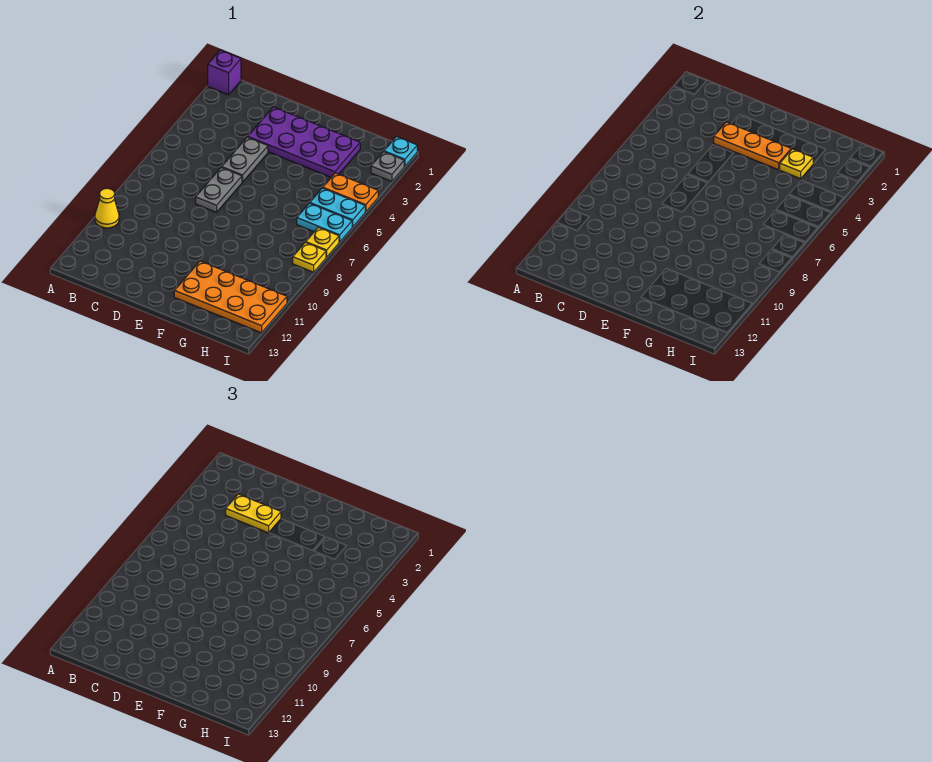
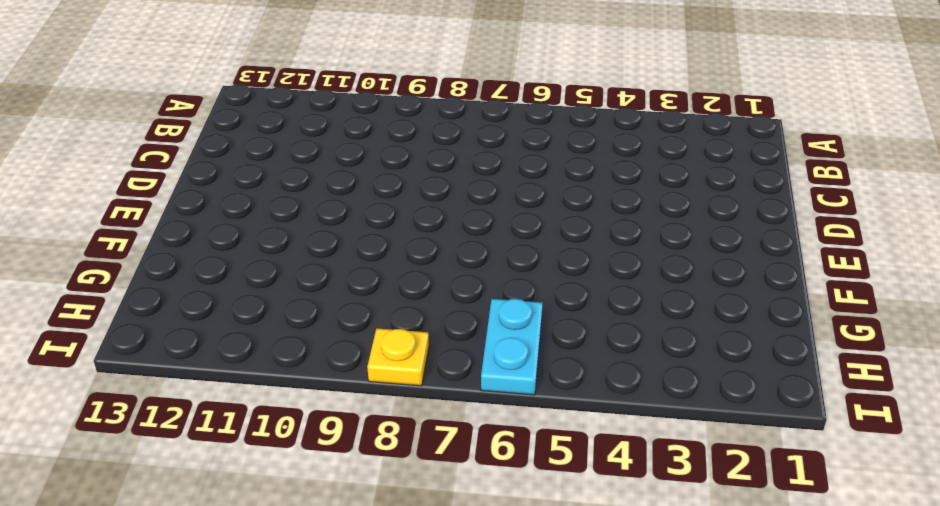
none -> purple 1x1 brick [208,50,241,95]
none -> yellow 1x1 cone [95,188,119,228]
none -> purple 2x4 plate [248,107,360,177]

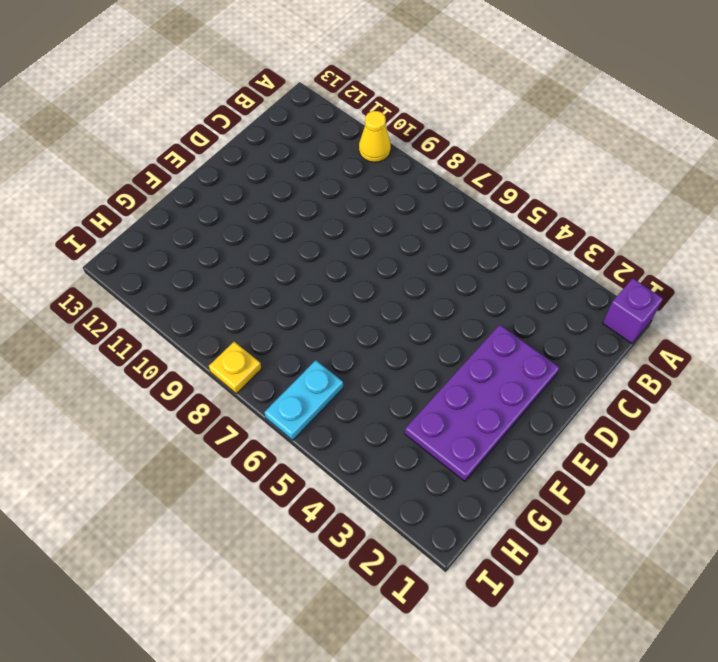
none -> grey 1x2 plate [222,137,268,182]
none -> grey 1x2 plate [196,167,242,212]
none -> orange 2x4 plate [174,261,287,333]

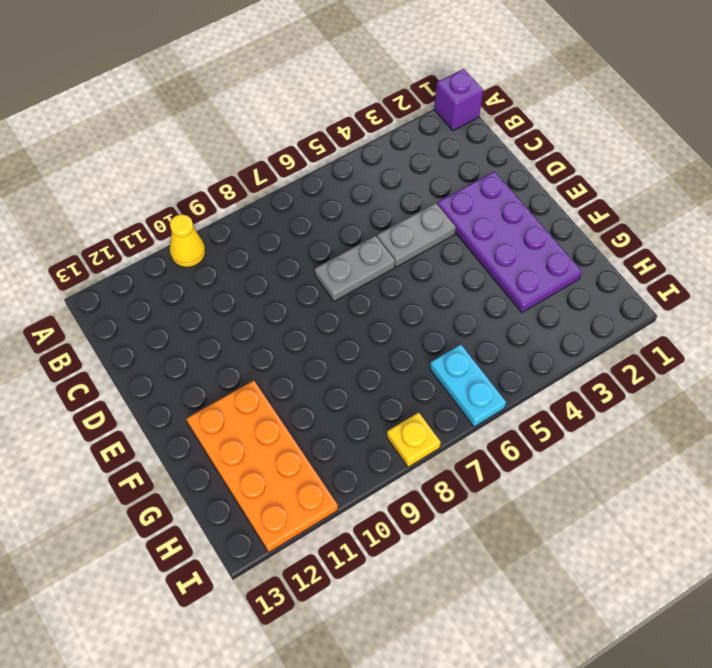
none -> orange 1x2 plate [323,173,378,212]
none -> cyan 1x2 plate [310,188,365,227]
none -> cyan 1x1 plate [384,137,417,166]

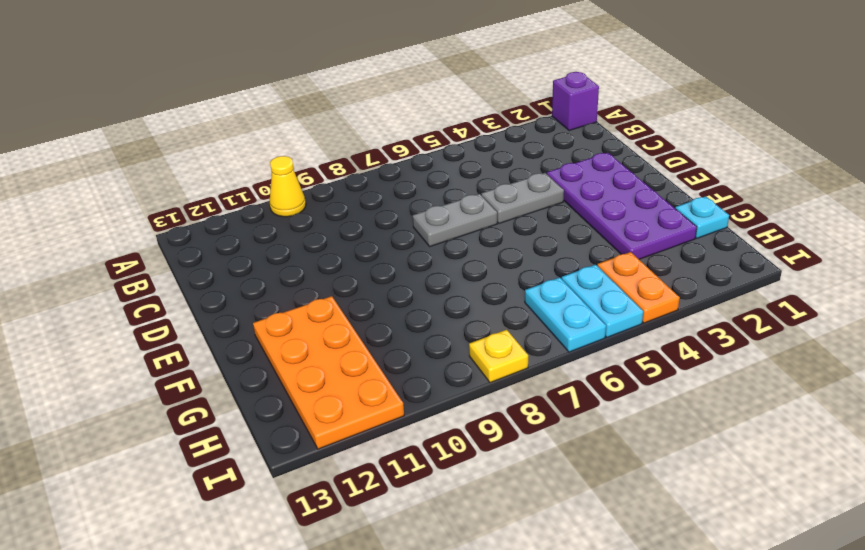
cyan 1x1 plate [675,196,729,238] -> cyan 1x1 plate moved to [384,137,417,166]
none -> grey 1x1 plate [371,152,404,182]
none -> yellow 1x1 plate [306,227,339,257]
none -> orange 1x3 plate [714,122,791,170]

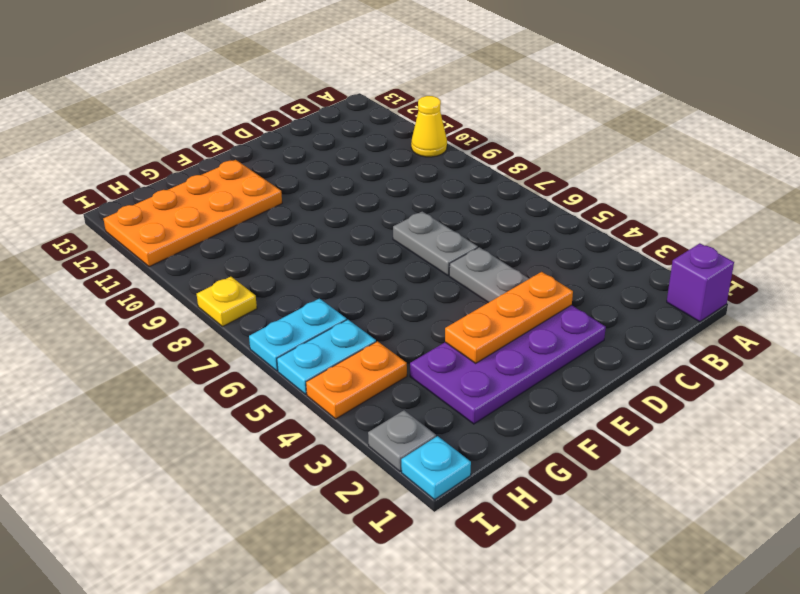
none -> yellow 1x1 plate [306,227,339,257]
none -> yellow 1x1 plate [780,149,813,179]
none -> yellow 1x2 plate [226,494,281,533]

